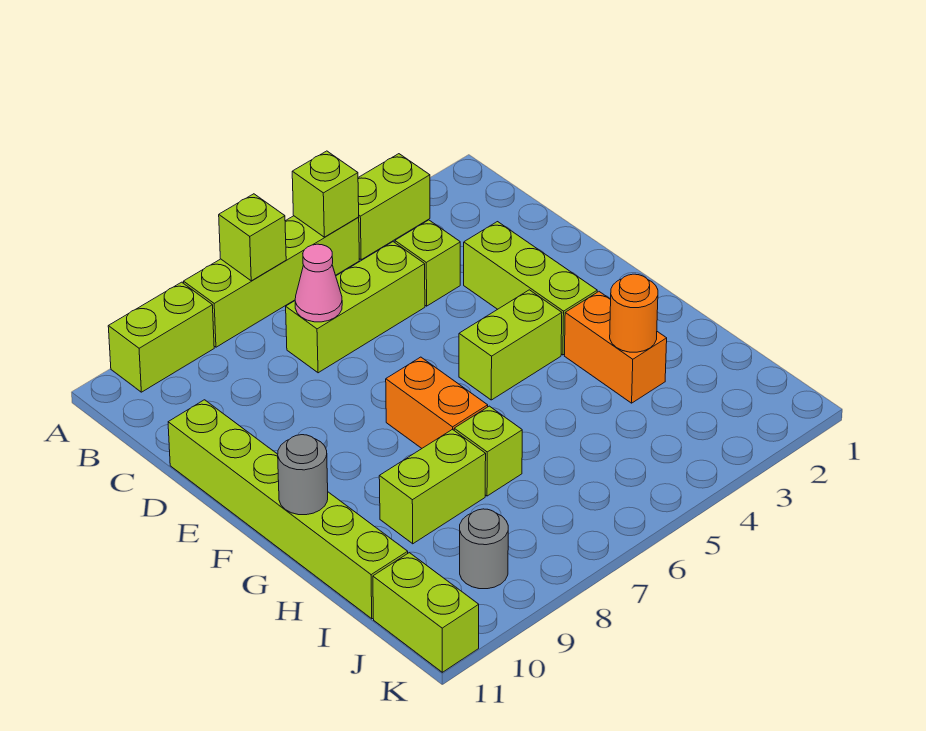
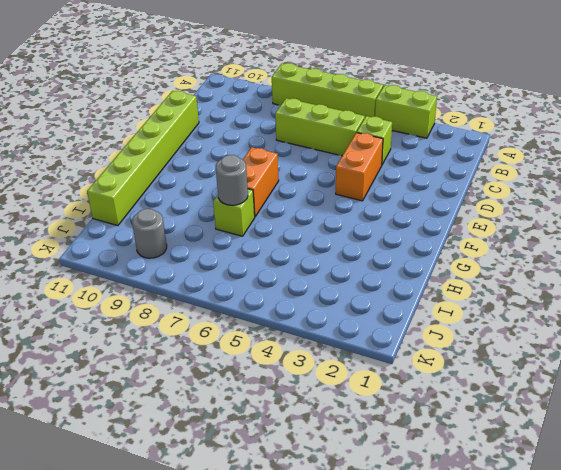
orange 1x2 brick [336,133,383,201] -> orange 1x2 brick moved to [565,292,667,403]
grey 1x1 round brick [216,155,248,205] -> grey 1x1 round brick moved to [278,435,328,515]
none -> lime 1x2 brick [108,282,214,392]
none -> lime 1x3 brick [464,222,597,355]
none -> lime 1x2 brick [459,290,562,400]

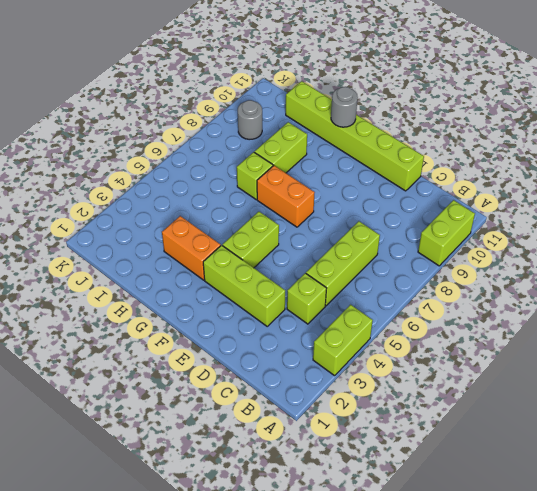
none -> lime 1x4 brick [183,216,359,347]
none -> lime 1x2 brick [373,553,479,672]
none -> lime 1x1 brick [292,151,359,237]

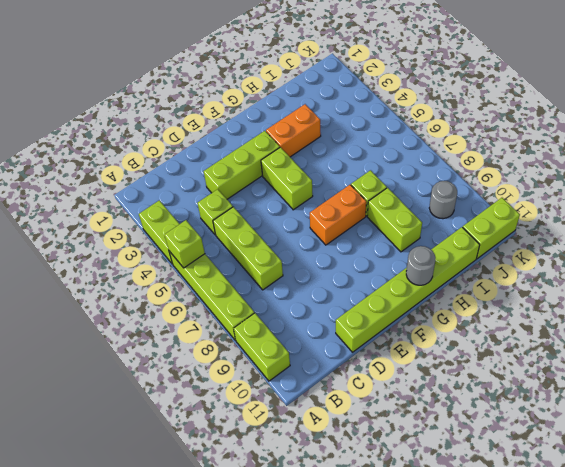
none -> lime 1x1 brick [219,194,286,281]
none -> pink 1x1 cone [295,244,342,322]
none -> orange 1x1 round brick [610,274,658,352]

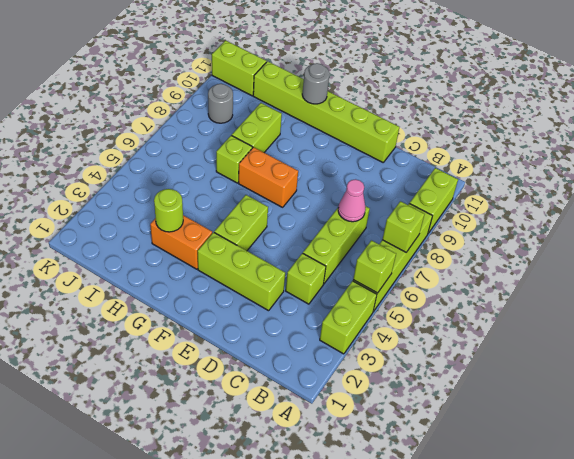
lime 1x1 round brick [154,189,183,232] -> orange 1x1 round brick [610,274,658,352]

